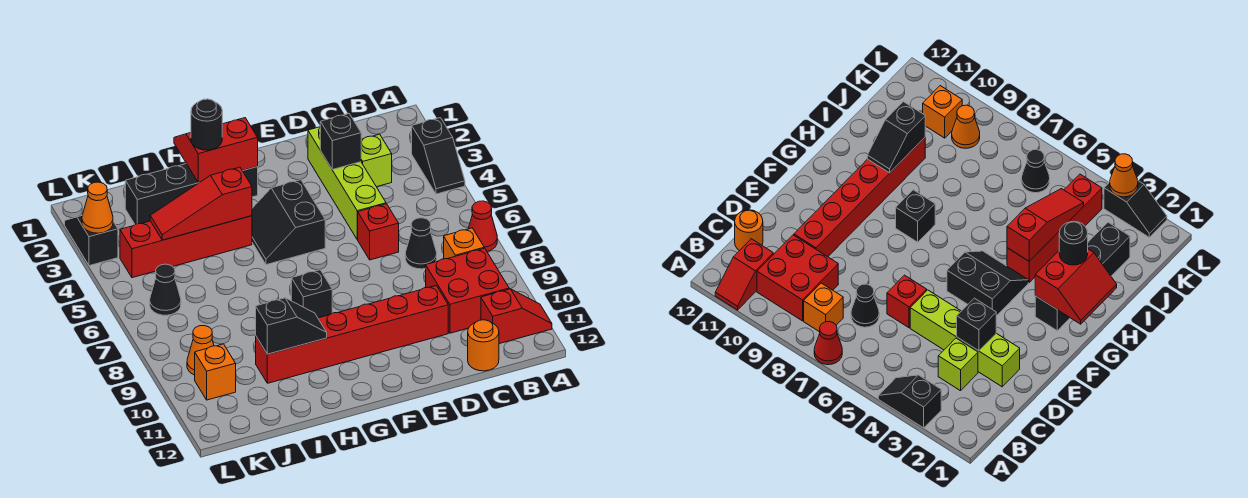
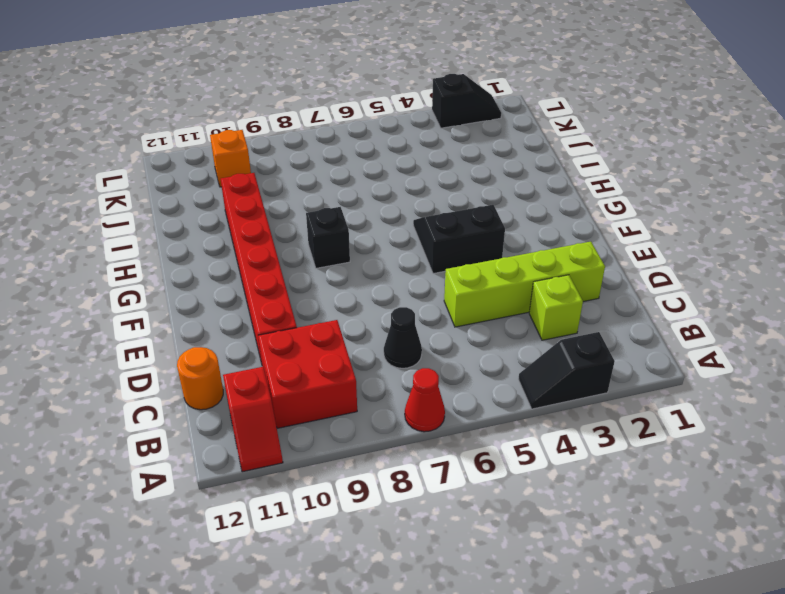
none -> orange 1x1 brick [444,228,484,259]
none -> red 1x1 brick [357,204,399,260]
none -> black 1x4 brick [125,164,258,224]

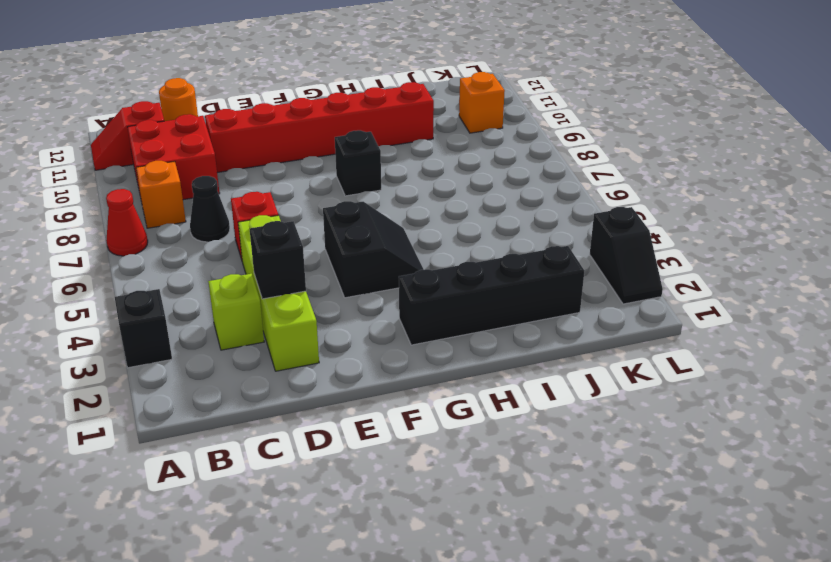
none -> red 1x4 brick [120,216,252,278]
none -> black 1x1 cone [150,264,181,315]
none -> orange 1x1 cone [187,326,214,375]

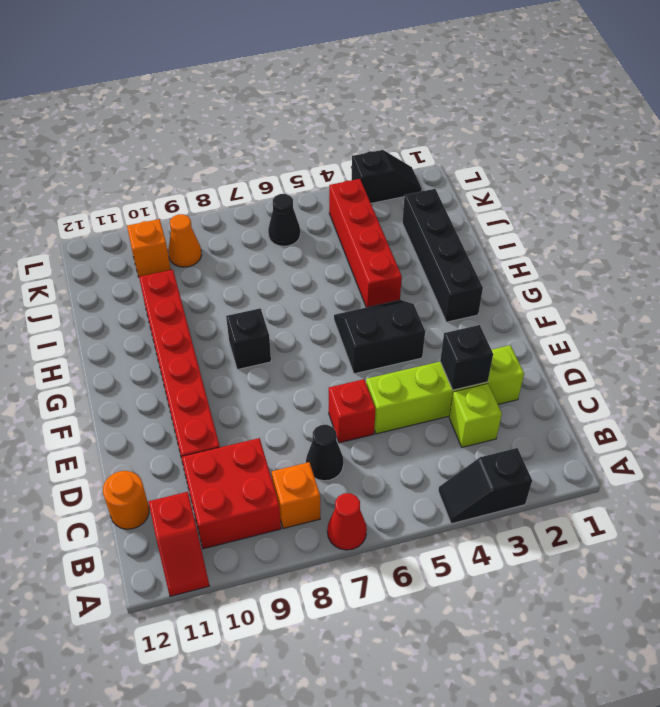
none -> red 2x2 slope [174,118,258,183]
none -> red 1x3 slope [150,167,252,240]
none -> black 1x2 slope [256,298,327,354]

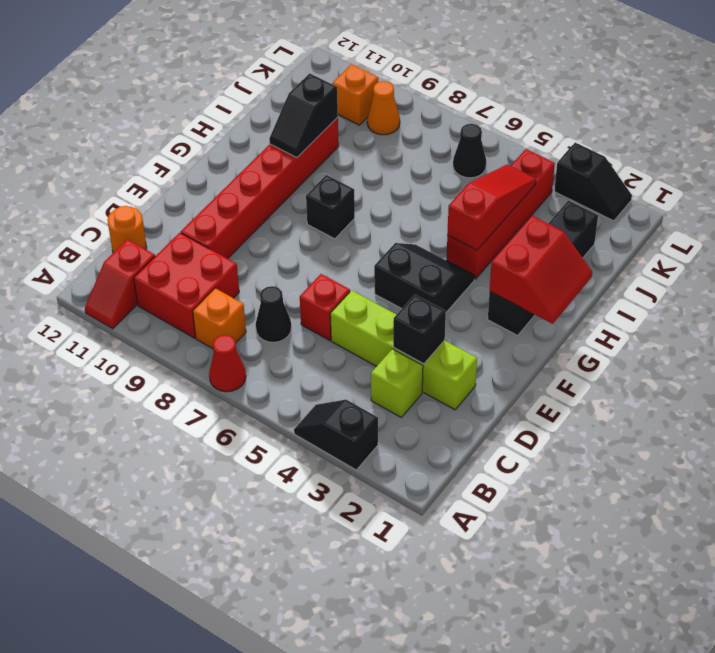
none -> orange 1x1 cone [82,182,113,233]
none -> black 1x1 round brick [191,99,222,150]

